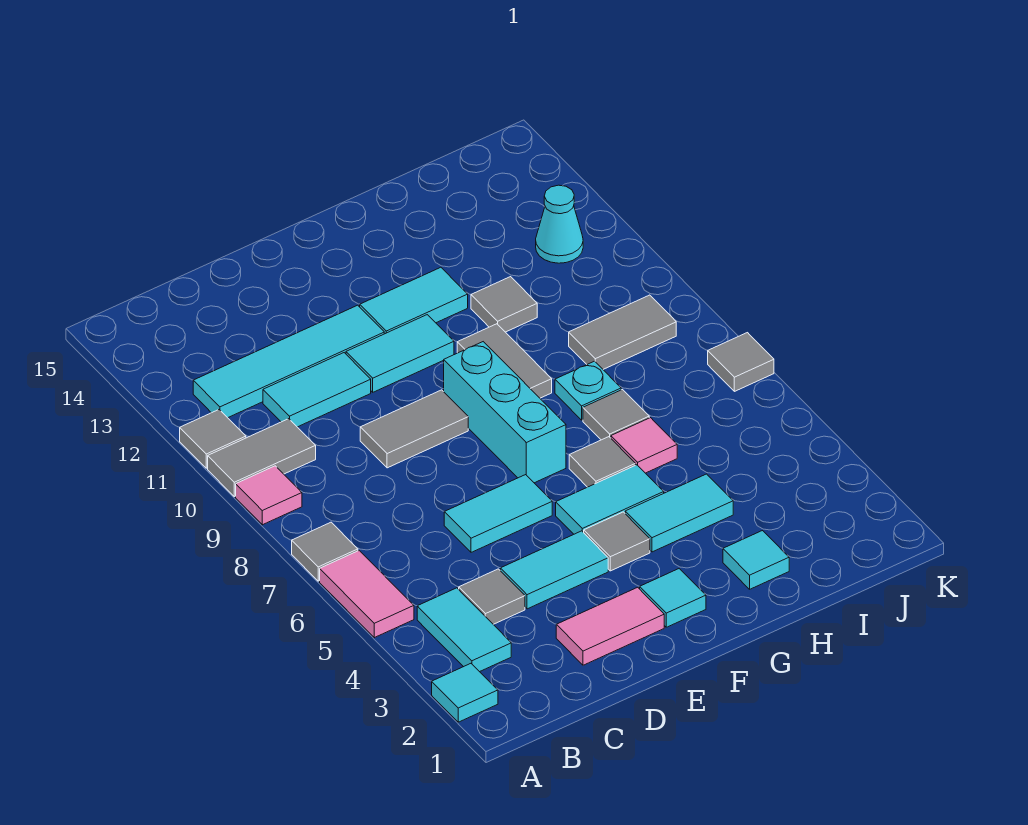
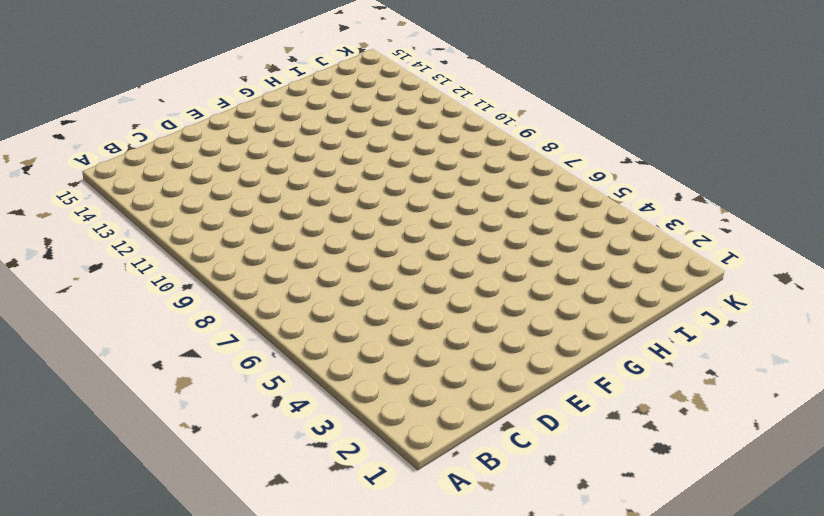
none -> cyan 1x1 tile [432,664,498,722]
none -> pink 1x2 tile [320,551,414,638]
none -> grey 1x1 tile [292,522,358,581]
none -> pink 1x1 tile [236,466,302,525]

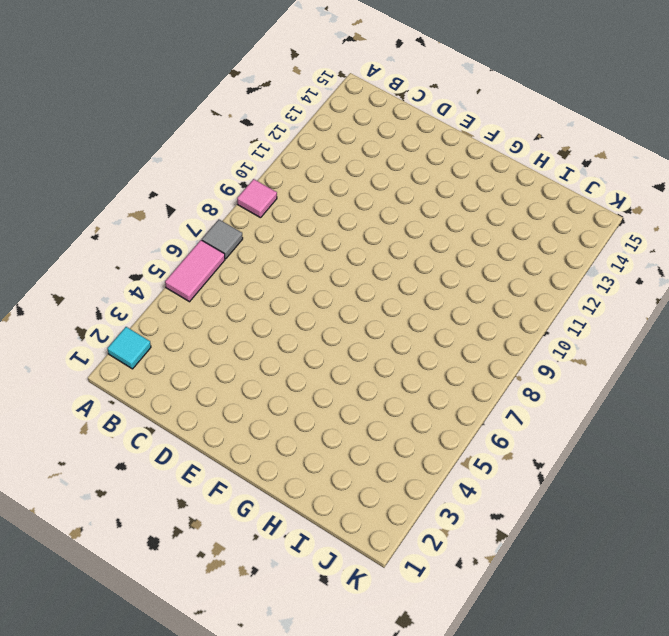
none -> grey 1x2 tile [208,419,316,497]
none -> grey 1x1 tile [180,410,246,468]
none -> cyan 1x2 tile [417,588,511,672]
none -> cyan 1x4 tile [193,305,384,418]

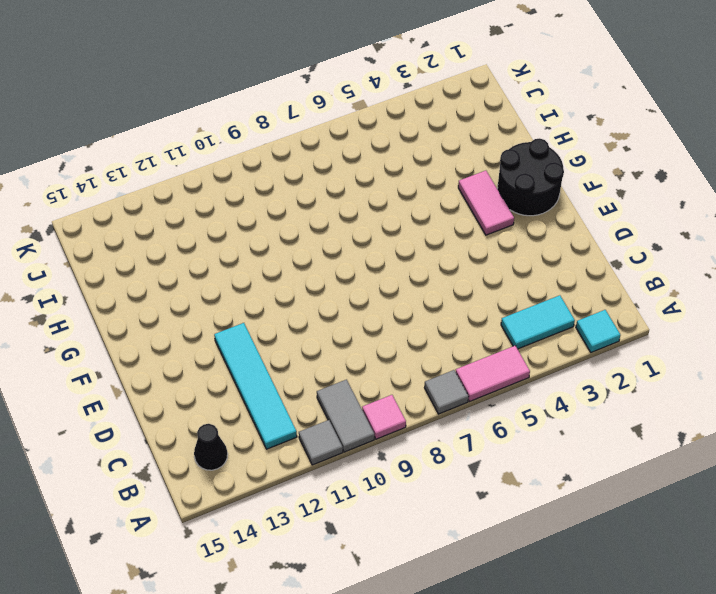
black 1x1 cone [194,424,228,470] -> none
black 2x2 round brick [497,138,564,216] -> cyan 1x1 tile [640,569,706,627]
pink 1x2 tile [458,171,514,235] -> pink 1x2 tile moved to [556,587,664,665]
none -> grey 1x1 tile [459,569,525,624]
none -> cyan 1x2 tile [263,353,371,427]
none -> cyan 1x2 tile [500,531,608,609]
none -> cyan 1x2 tile [444,475,552,552]

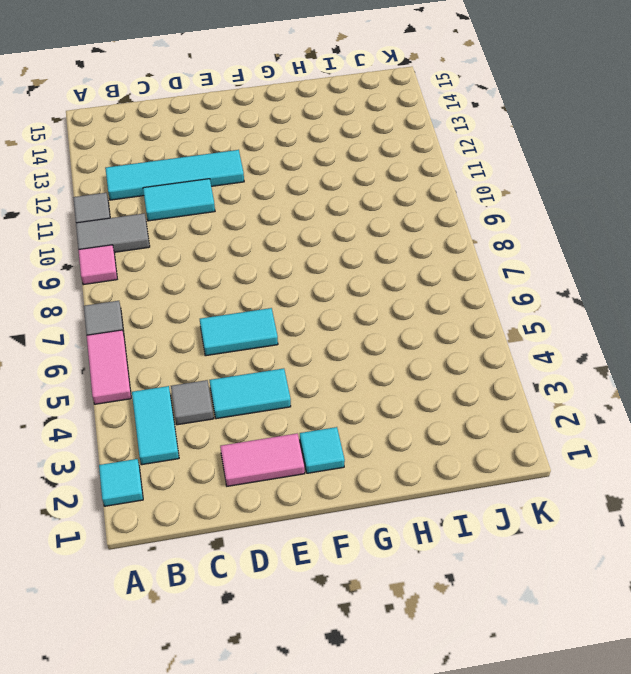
none -> grey 1x2 tile [360,390,468,468]
none -> cyan 1x2 tile [346,315,454,392]
none -> grey 1x1 tile [584,512,650,571]
none -> cyan 1x2 tile [556,465,664,534]

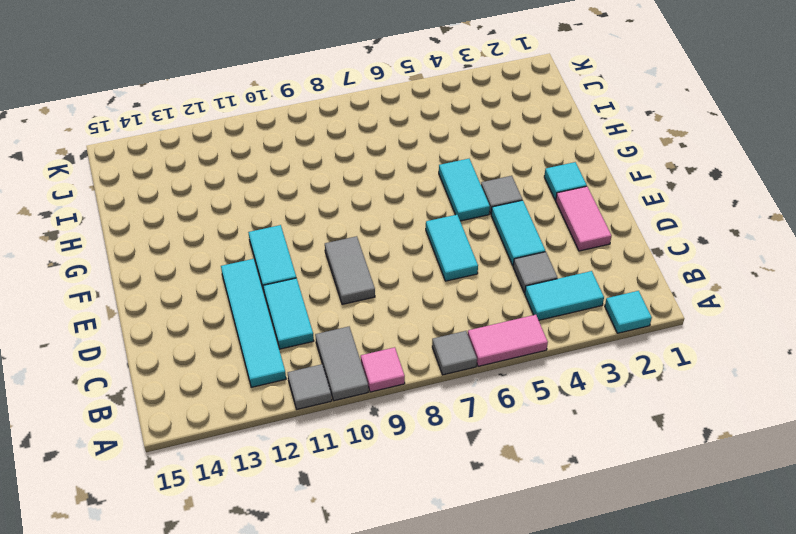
none -> cyan 1x3 brick [444,342,566,483]
none -> cyan 1x2 tile [360,267,468,334]
none -> cyan 1x2 tile [625,474,733,552]
none -> grey 1x1 tile [569,437,636,487]

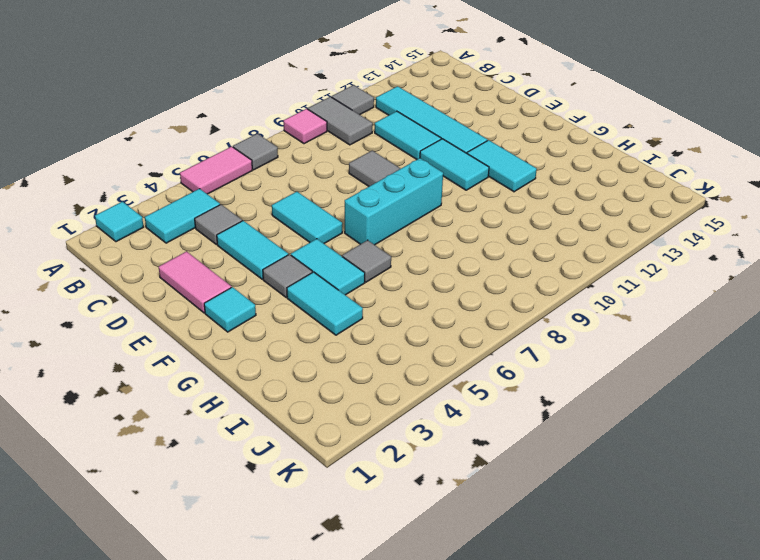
none -> grey 1x2 tile [457,324,552,398]
none -> cyan 1x1 tile [723,531,789,589]
none -> pink 1x1 tile [611,418,677,473]
none -> grey 1x1 tile [583,390,649,440]

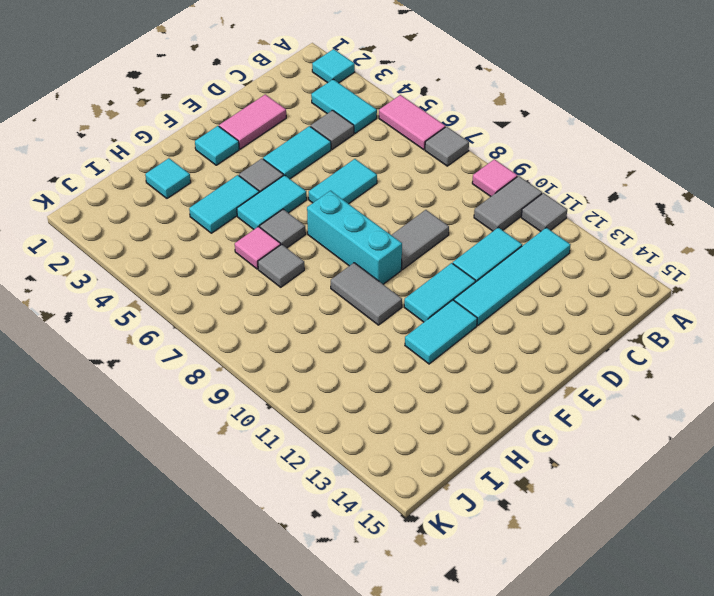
none -> cyan 1x1 plate [555,361,621,420]
none -> grey 1x1 tile [471,277,537,332]
none -> grey 1x2 tile [569,295,676,369]
none -> cyan 1x1 cone [536,185,583,263]

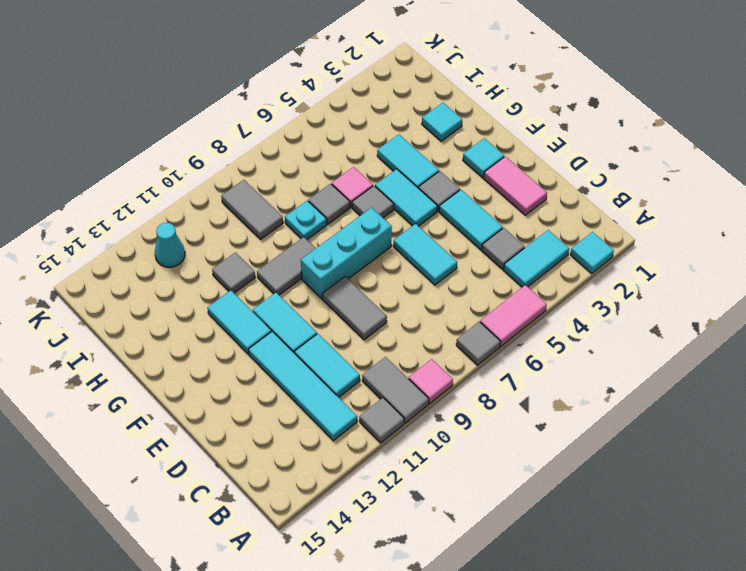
none -> grey 1x1 tile [708,333,774,391]

